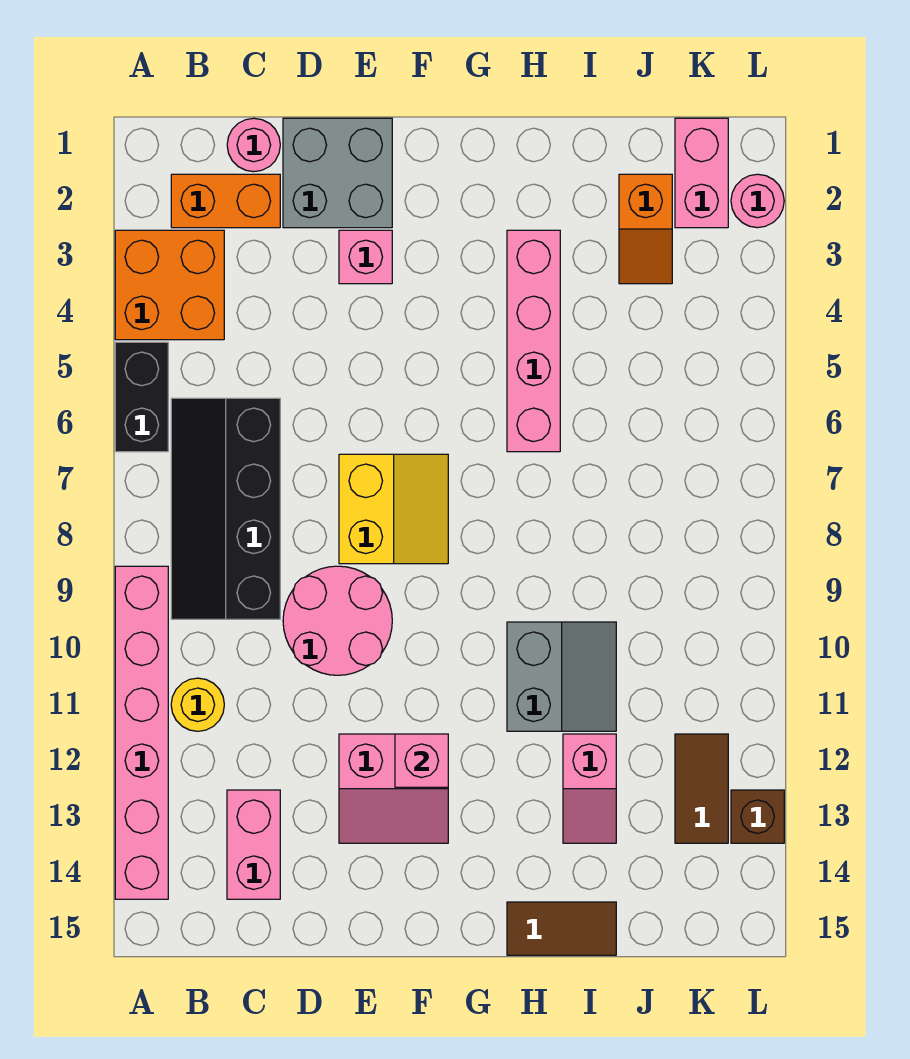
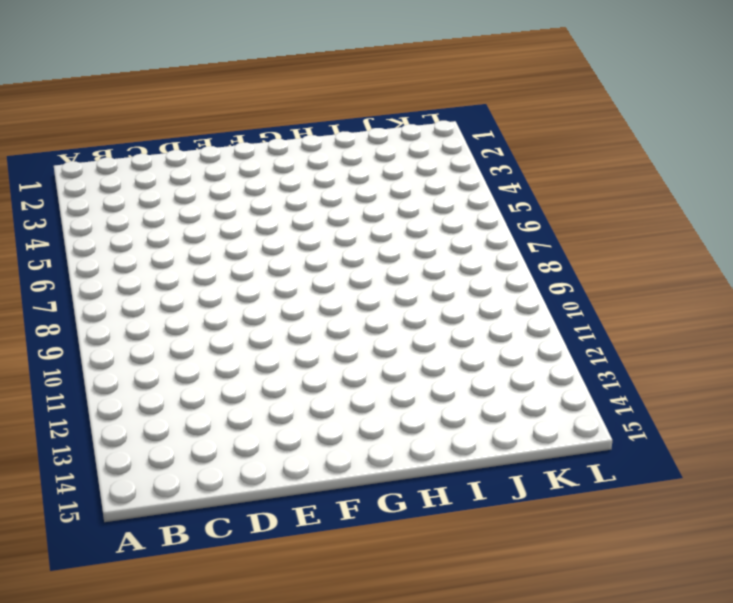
none -> orange 2x2 brick [115,230,224,340]
none -> black 1x2 brick [115,342,168,452]
none -> pink 1x6 brick [115,566,168,899]

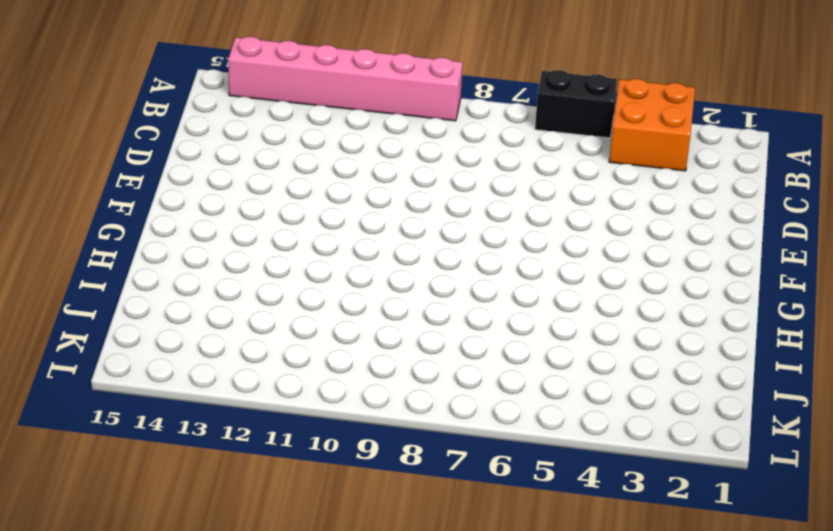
none -> orange 1x2 brick [171,174,280,228]
none -> black 2x4 slope [171,398,280,619]
none -> yellow 1x1 round brick [171,678,224,731]

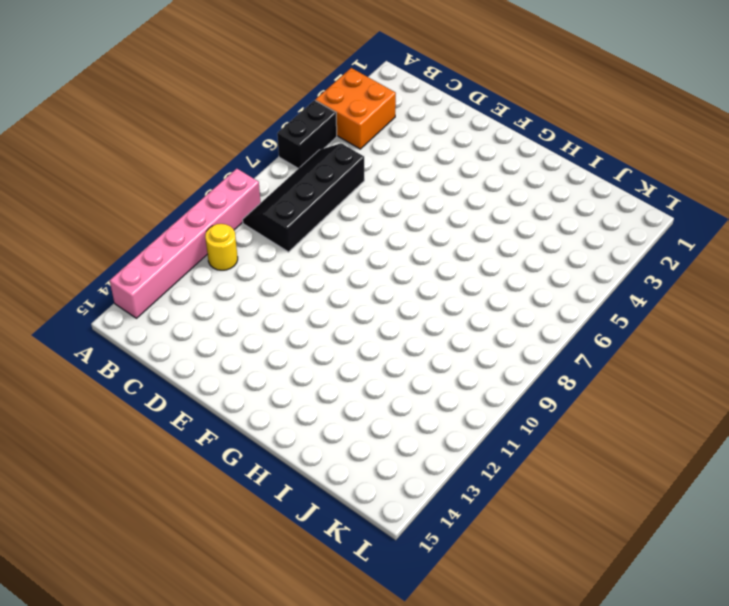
none -> orange 1x2 brick [171,174,280,228]
none -> pink 1x1 round brick [227,118,280,172]
none -> pink 1x2 brick [227,790,280,899]

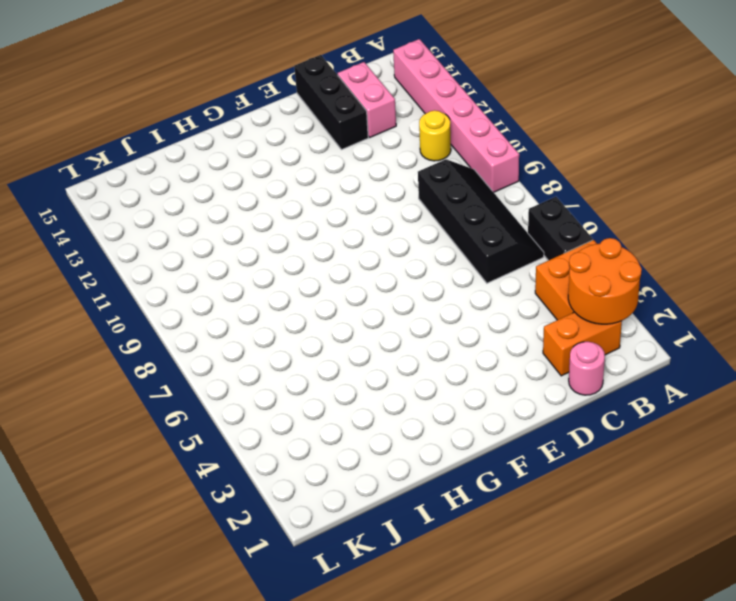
orange 2x2 round brick [568,238,642,324] -> none
black 1x3 brick [294,55,368,150] -> none
none -> grey 2x2 brick [283,118,392,228]
none -> pink 2x2 round brick [283,566,392,675]
none -> pink 1x1 brick [339,230,392,284]

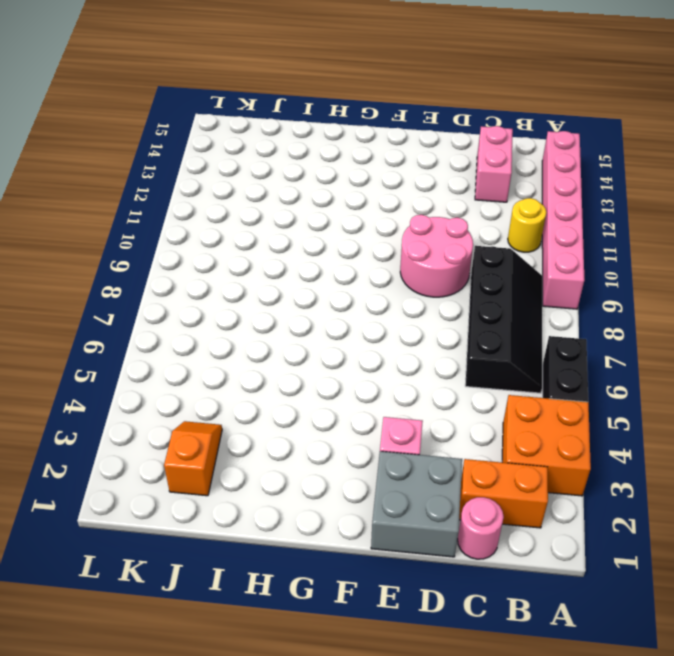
none -> yellow 2x2 slope [339,454,448,564]
none -> pink 2x2 slope [339,734,448,843]
none -> pink 1x4 brick [507,230,560,452]

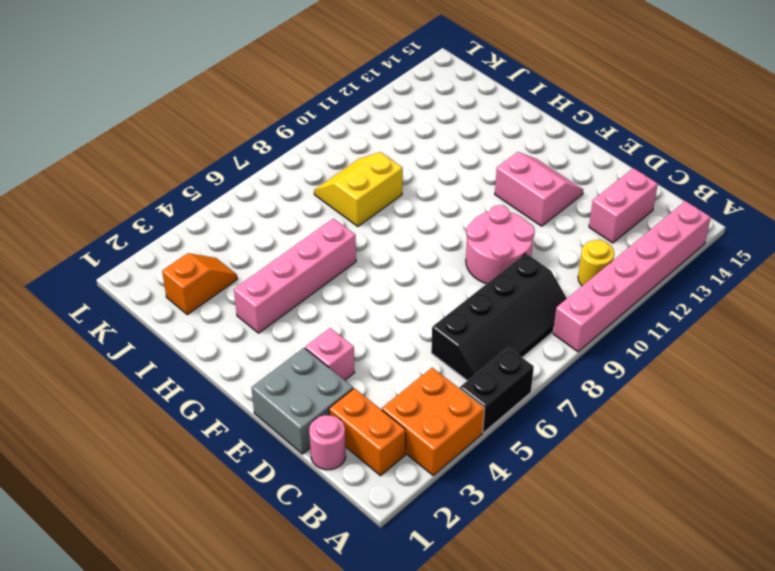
yellow 2x2 slope [314,152,403,226] -> yellow 2x2 slope moved to [339,454,448,564]
none -> grey 2x2 slope [507,622,616,731]
none -> brown 1x2 tile [507,902,616,955]
none -> pink 1x2 slope [563,734,616,843]

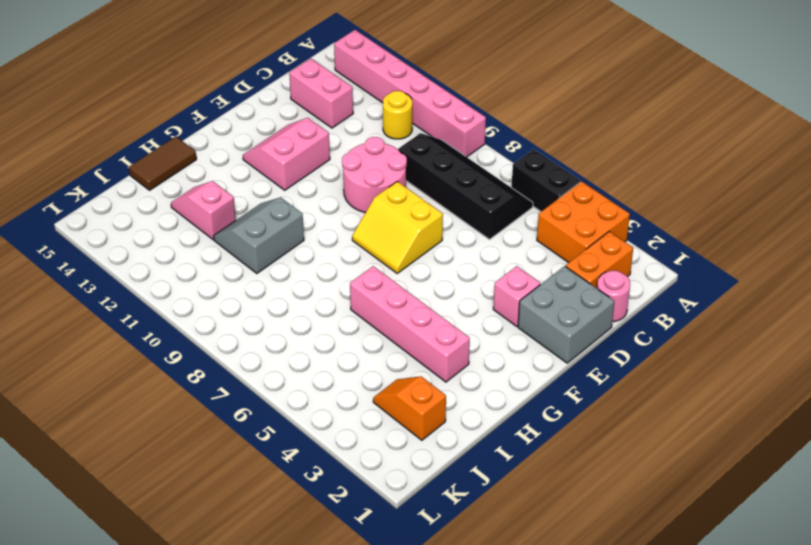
grey 2x2 slope [214,197,304,274] -> grey 2x2 slope turned to [507,622,616,731]
none -> pink 1x2 brick [675,118,728,228]
none -> brown 1x2 tile [675,734,728,843]
none -> pink 1x1 round brick [731,174,784,228]

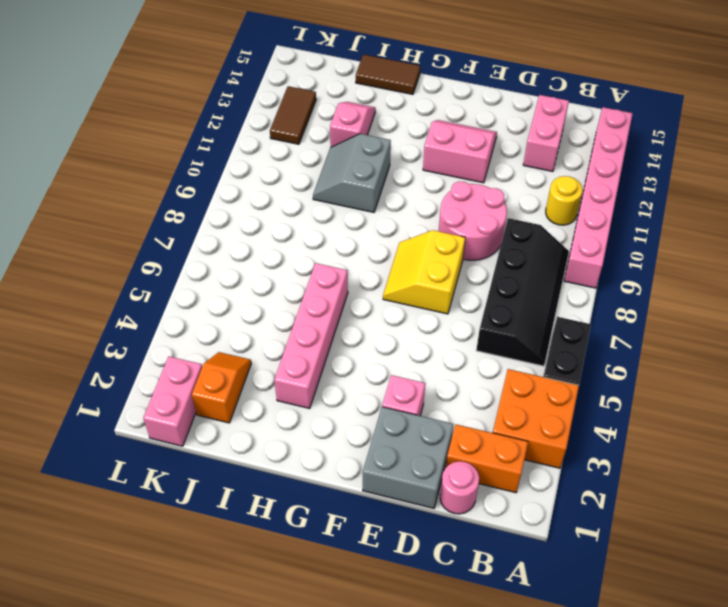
none -> pink 1x1 round brick [731,174,784,228]
none -> brown 1x1 brick [731,790,784,843]
none -> pink 1x1 brick [395,734,448,787]

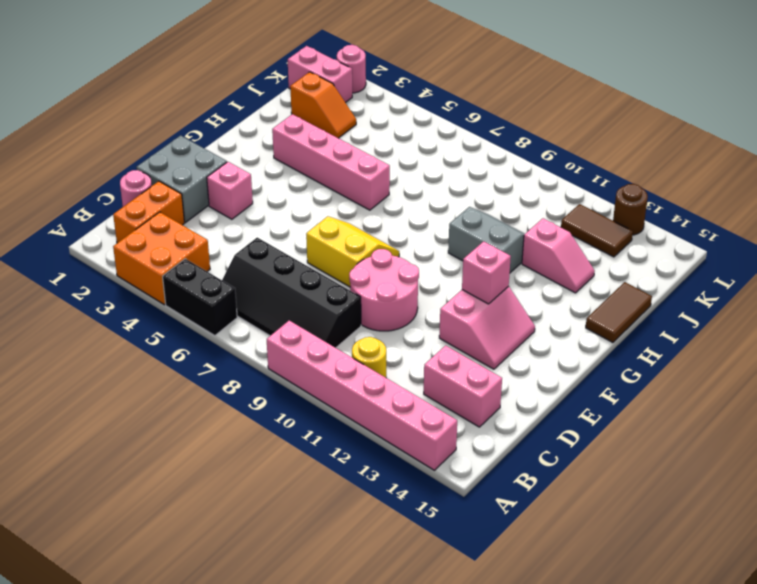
brown 1x1 round brick [613,184,648,235] -> brown 1x1 brick [731,790,784,843]

